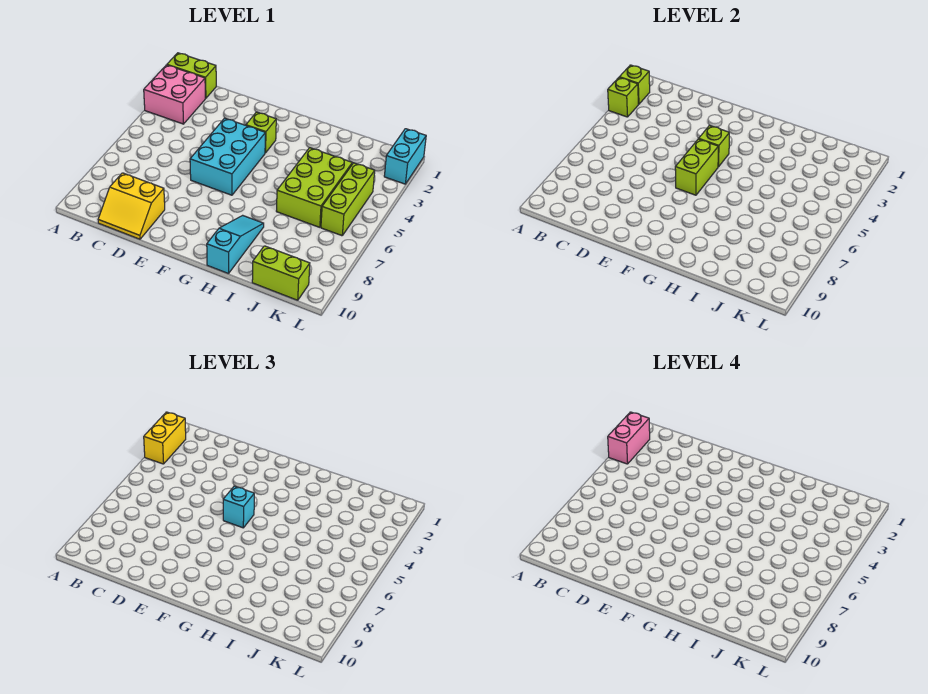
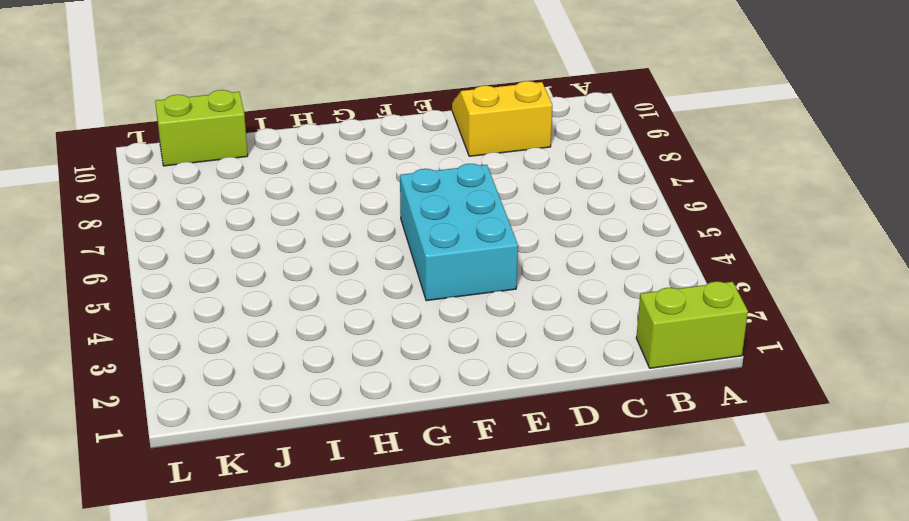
none -> pink 2x2 brick [144,65,205,124]
none -> lime 1x1 brick [246,112,276,153]
none -> cyan 1x3 slope [207,215,264,274]

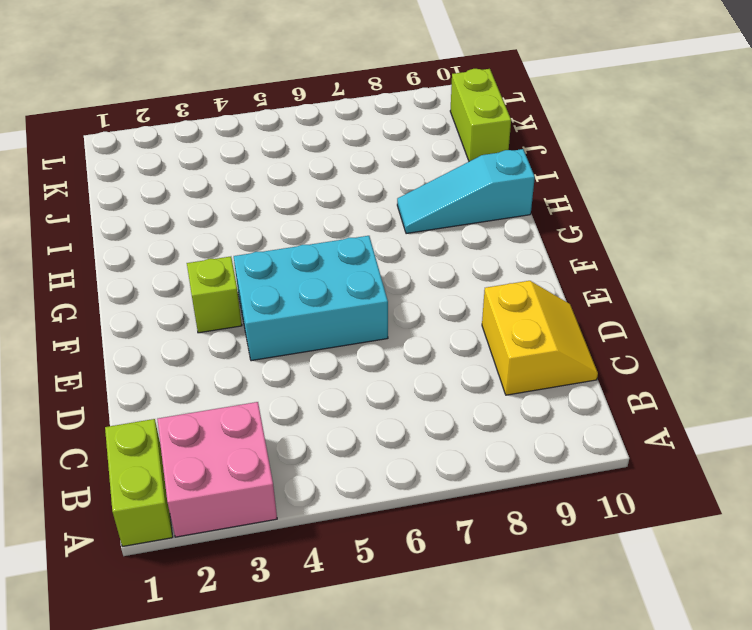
none -> lime 2x3 brick [276,148,352,227]
none -> lime 1x3 brick [321,163,375,236]
none -> cyan 1x2 brick [384,129,426,184]

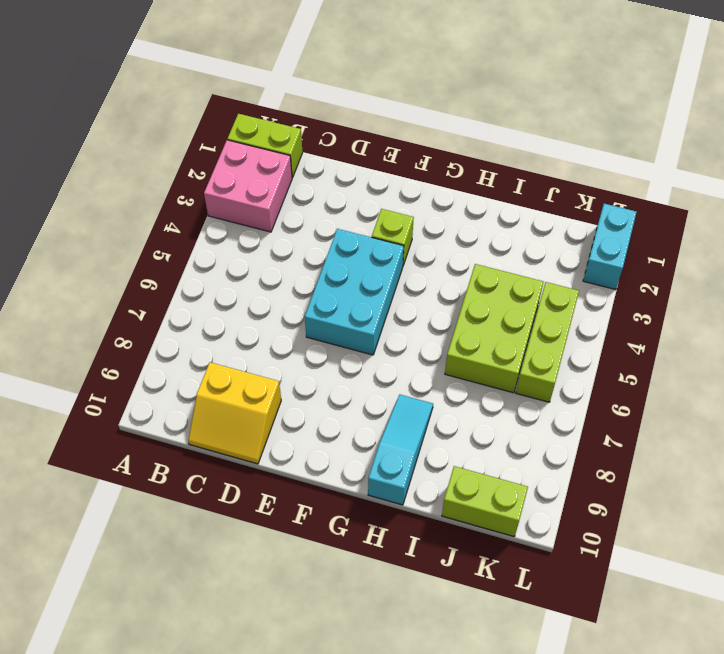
none -> lime 1x1 brick [619,65,650,104]
none -> lime 1x1 brick [608,78,638,117]
none -> lime 1x1 brick [699,125,729,167]

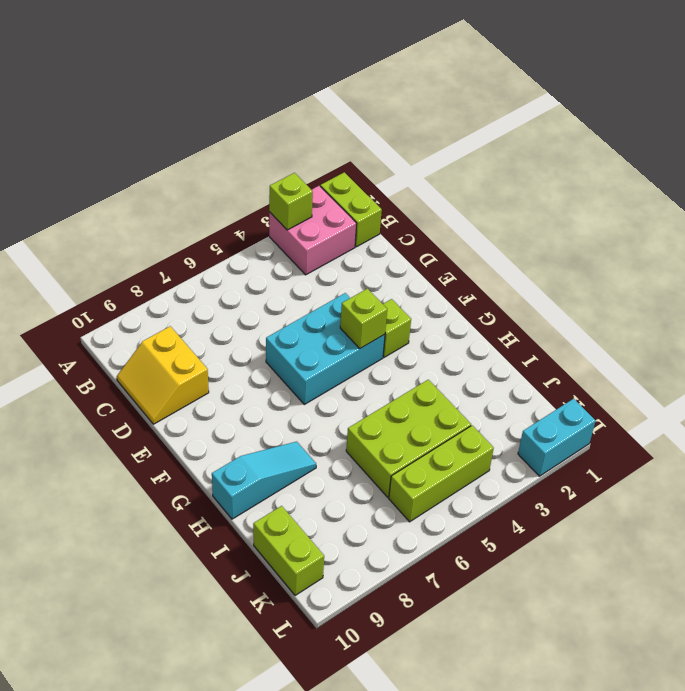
none -> lime 1x1 brick [619,65,650,104]
none -> lime 1x2 brick [675,139,718,195]
none -> yellow 1x2 brick [144,412,186,464]

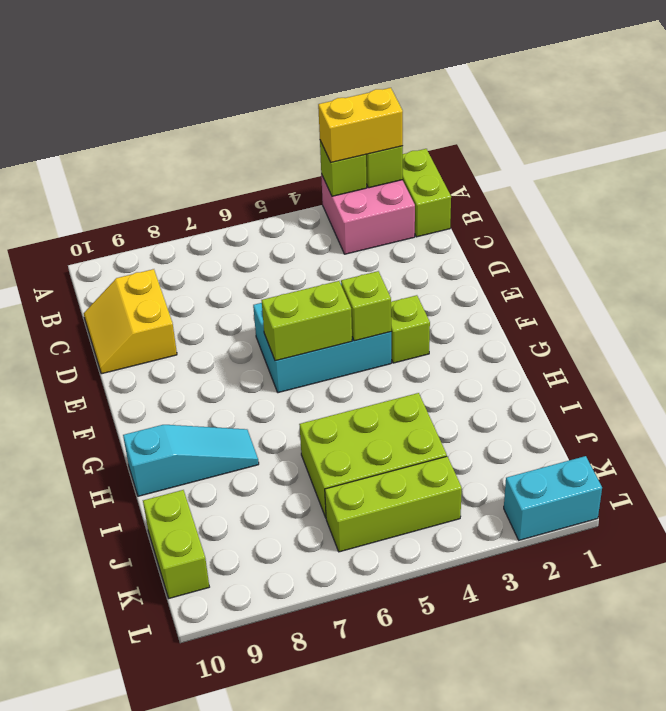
none -> cyan 1x1 brick [223,486,254,528]
none -> pink 1x2 brick [608,412,650,464]

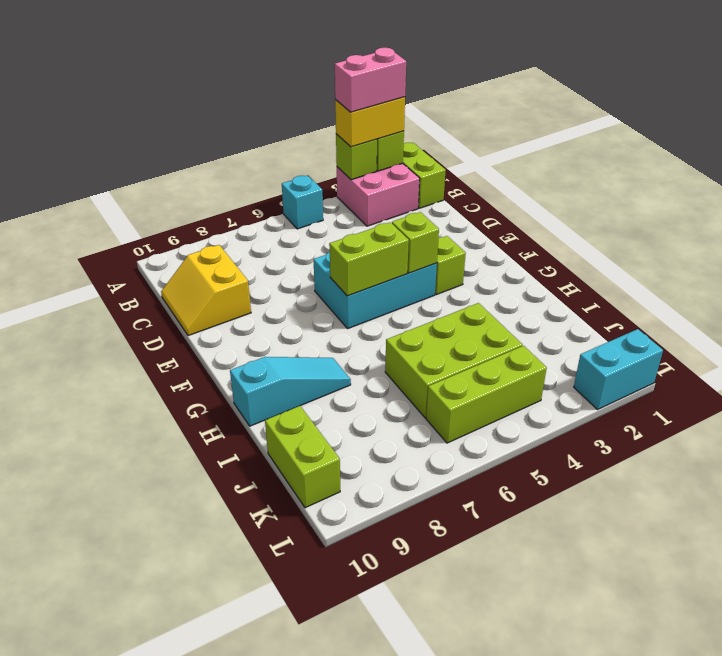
cyan 1x1 brick [282,175,323,229] -> cyan 1x1 brick moved to [223,486,254,528]

